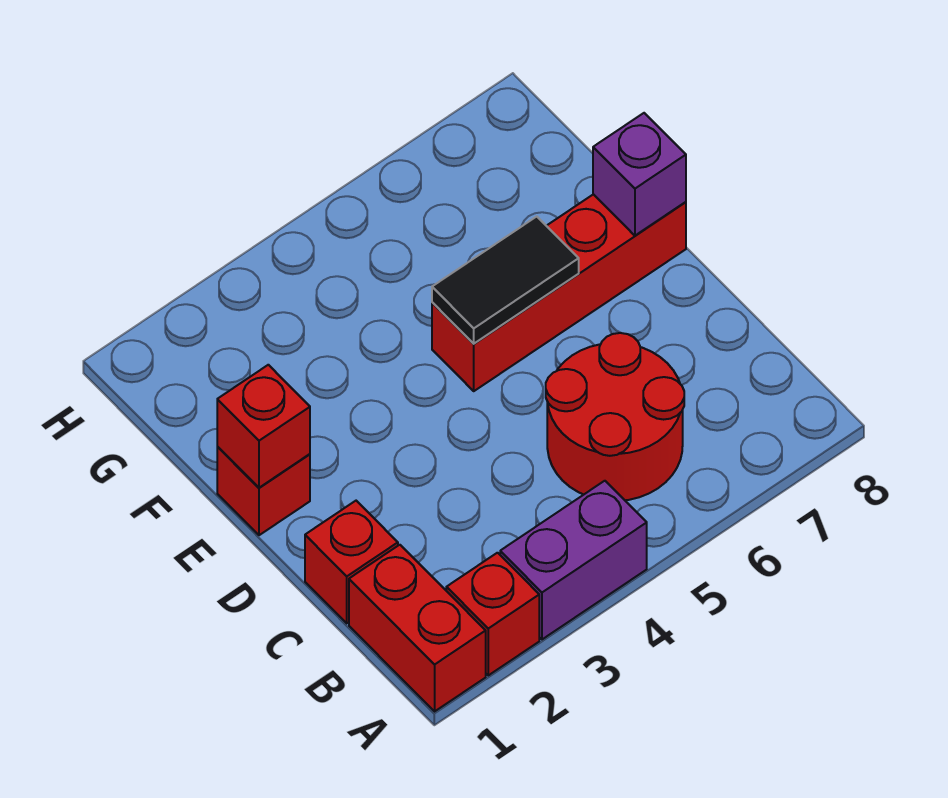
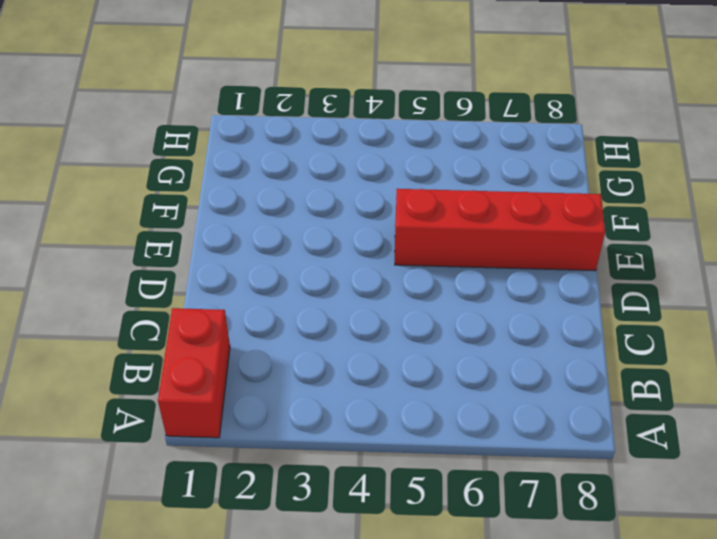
none -> red 1x1 brick [446,553,539,675]
none -> purple 1x2 brick [500,481,647,639]

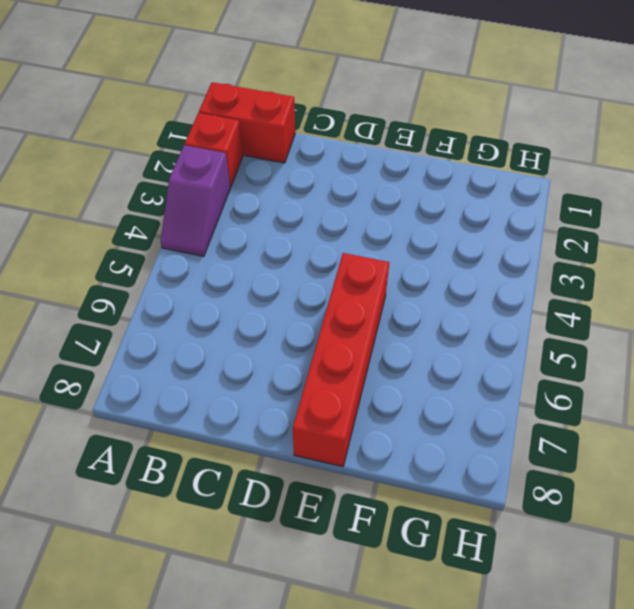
purple 1x2 slope [161,145,230,256] -> purple 1x2 brick [500,481,647,639]
none -> red 2x2 round brick [546,333,684,500]
none -> red 1x1 brick [305,501,398,623]

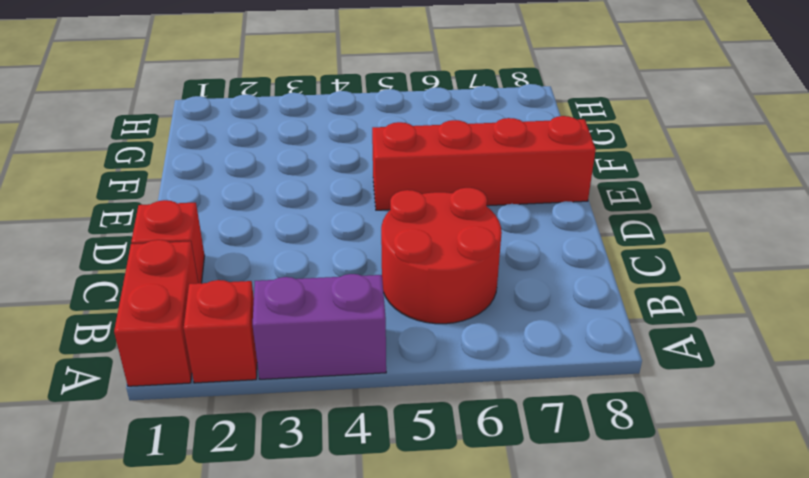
none -> red 1x1 brick [217,447,310,535]
none -> red 1x1 brick [217,365,310,488]

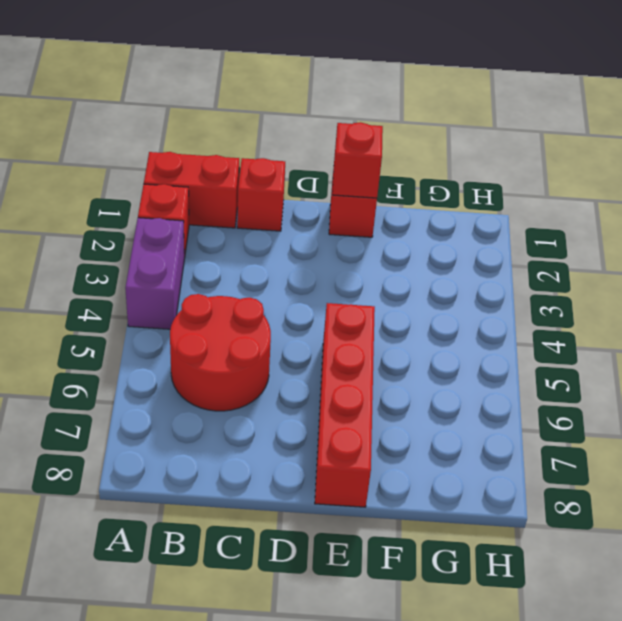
none -> black 1x2 tile [432,217,579,344]
none -> purple 1x1 brick [593,113,686,236]

